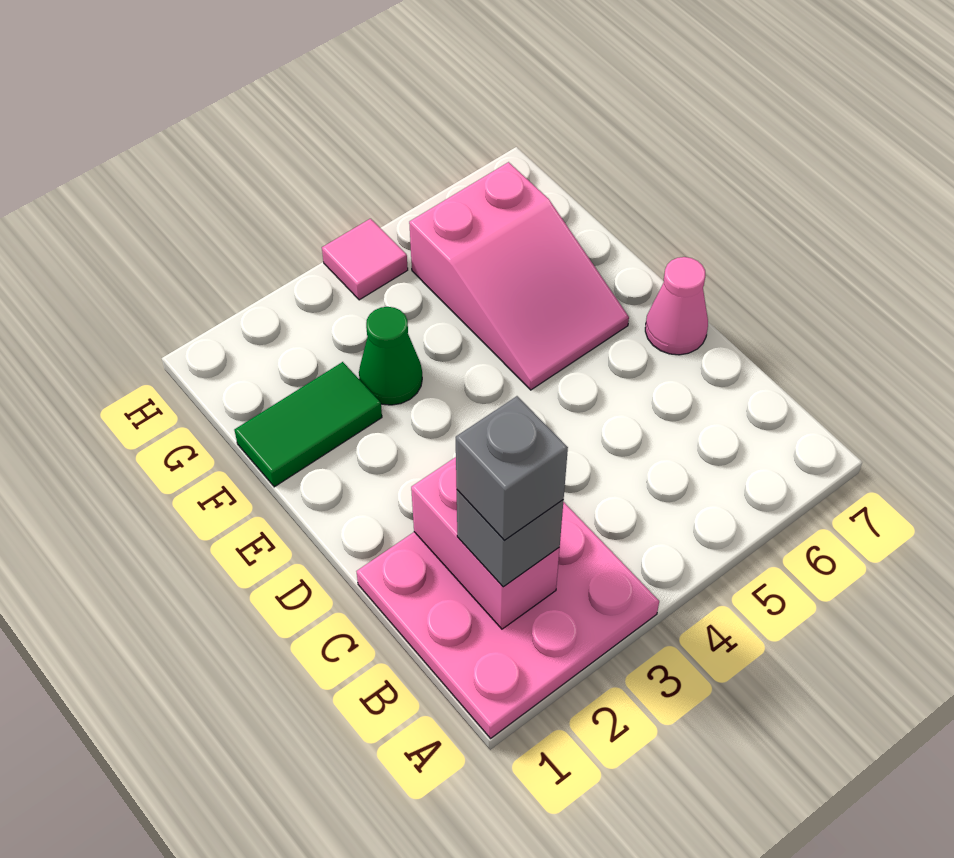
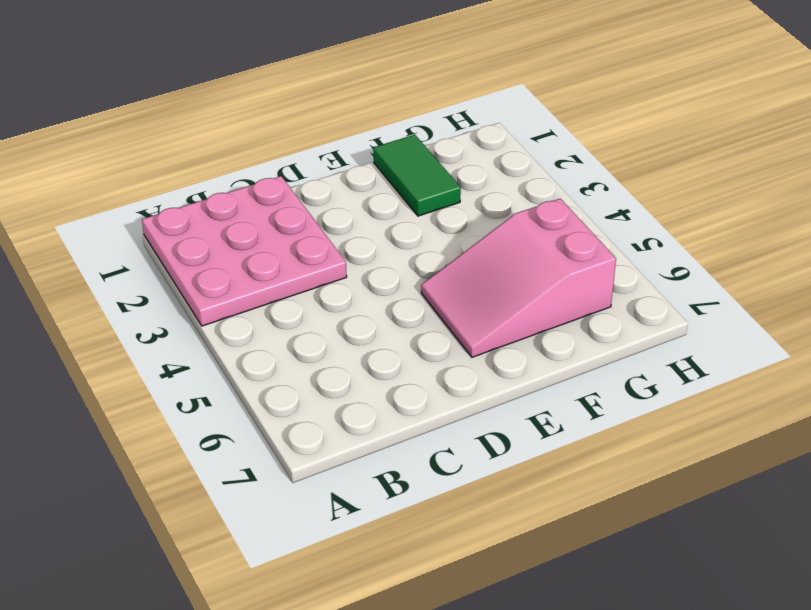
none -> pink 1x1 cone [645,257,708,355]
none -> green 1x1 cone [359,307,422,405]

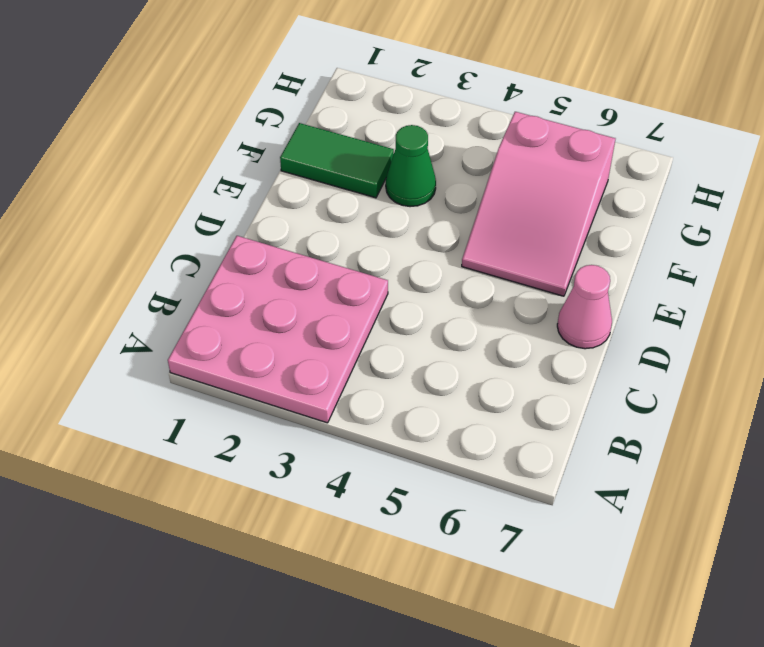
none -> pink 1x1 tile [322,219,408,300]
none -> pink 1x2 brick [411,457,560,629]

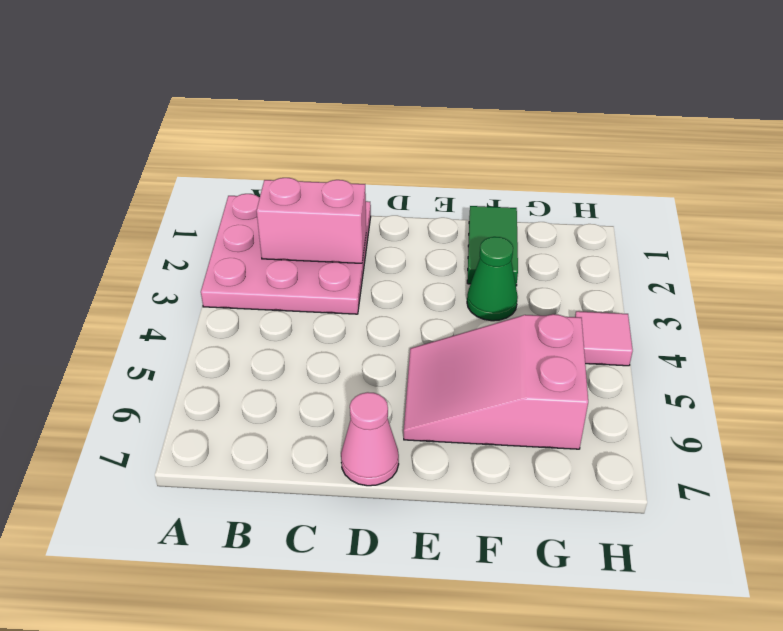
none -> grey 1x1 brick [457,490,564,587]
none -> grey 1x1 brick [456,396,568,541]

